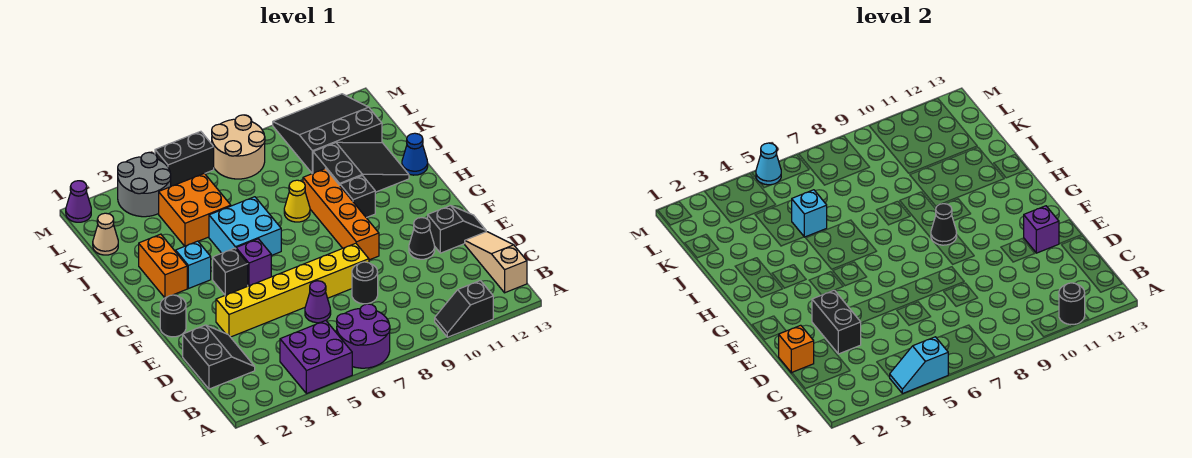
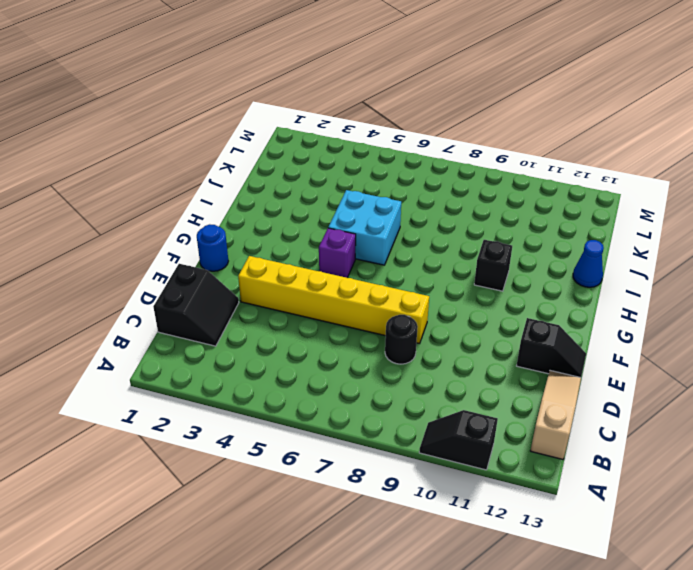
blue 1x1 round brick [197,224,228,271] -> black 1x1 round brick [160,295,186,337]
none -> purple 2x2 brick [280,321,352,394]
none -> purple 2x2 round brick [337,304,390,368]
none -> purple 1x1 cone [305,281,331,323]
none -> black 1x1 cone [409,218,435,259]

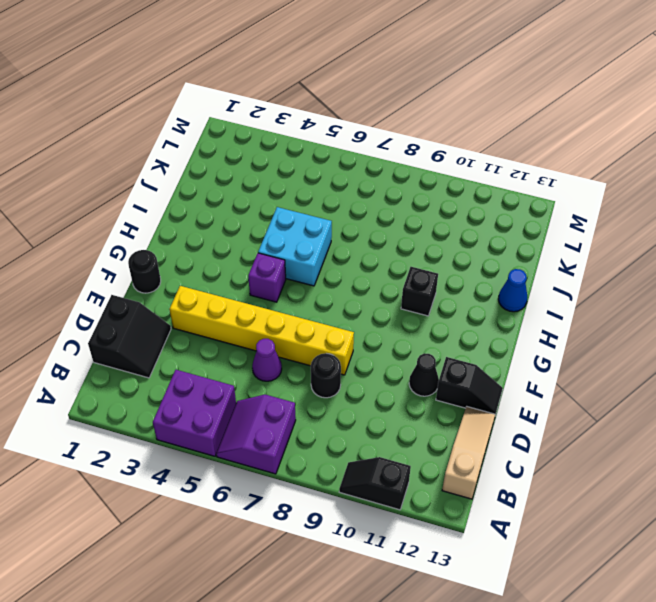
purple 2x2 slope [216,394,296,474] -> purple 2x2 round brick [337,304,390,368]
none -> orange 1x4 brick [303,169,379,260]
none -> black 1x1 brick [213,248,248,295]
none -> orange 1x2 brick [139,234,187,298]
none -> cyan 1x1 brick [175,241,211,289]

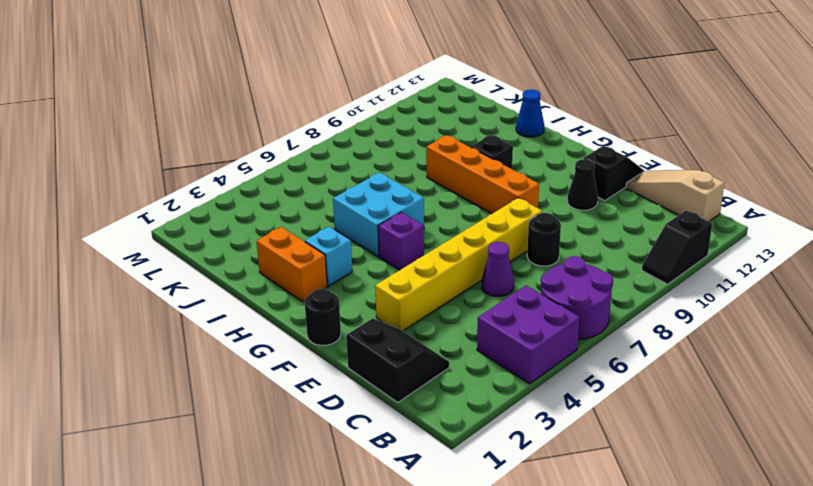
none -> black 1x1 brick [213,248,248,295]
none -> yellow 1x1 cone [284,180,310,222]
none -> black 2x3 slope [313,142,409,192]
none -> orange 2x2 brick [159,173,231,246]

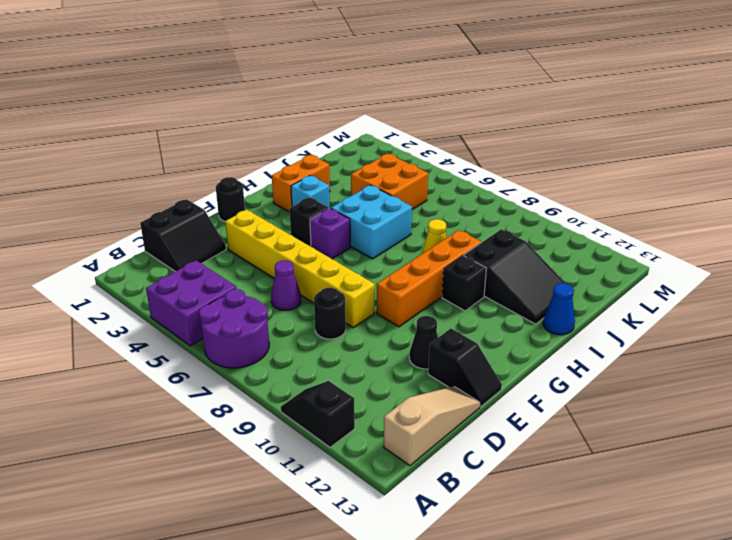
none -> tan 1x1 cone [93,213,118,255]
none -> black 3x3 slope [273,94,382,173]
none -> grey 2x2 round brick [118,152,171,217]
none -> tan 2x2 round brick [212,115,265,179]

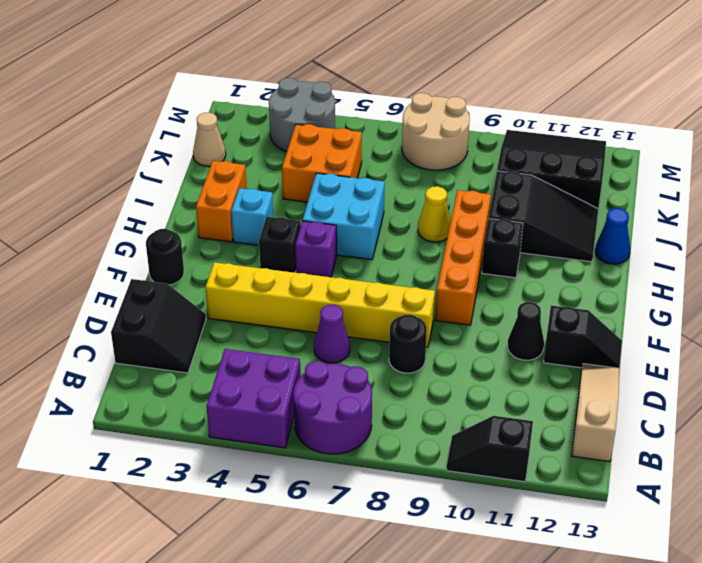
none -> purple 1x1 cone [66,181,91,222]
none -> black 1x2 brick [155,131,214,186]
none -> cyan 1x2 slope [890,337,948,394]
none -> black 1x1 round brick [1059,283,1085,325]

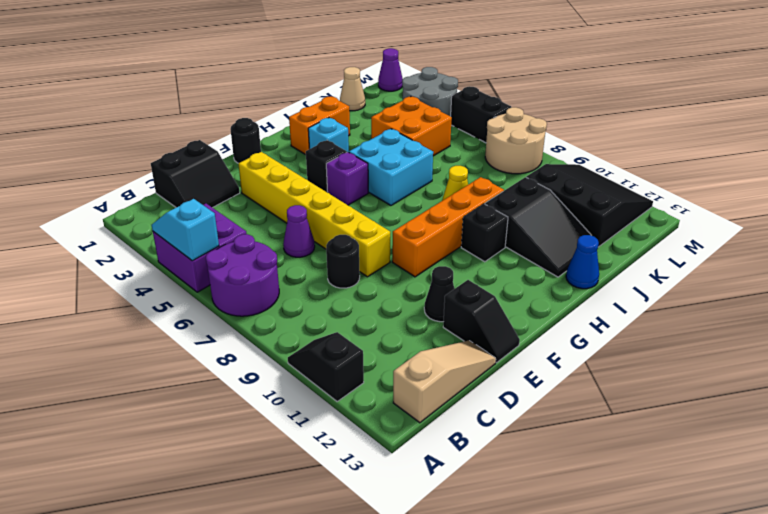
none -> black 1x1 round brick [1059,283,1085,325]
none -> orange 1x1 brick [779,325,814,373]
none -> black 1x2 brick [812,290,861,354]
none -> purple 1x1 brick [1024,206,1059,253]

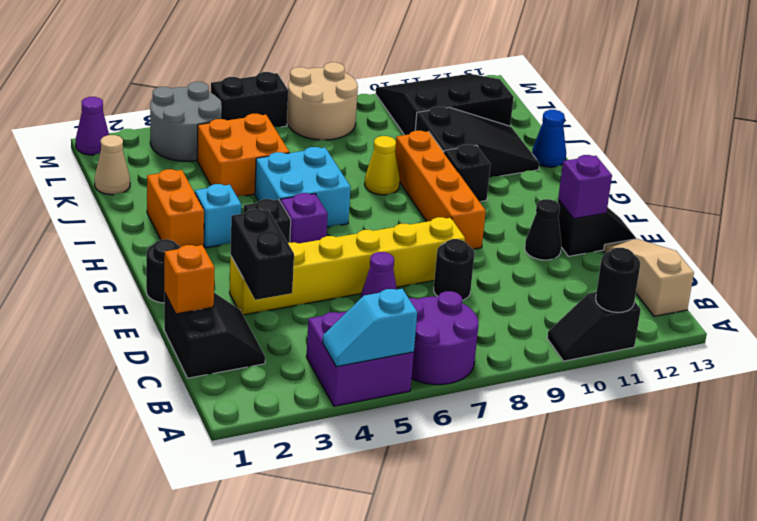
none -> black 1x1 cone [931,204,957,245]
none -> cyan 1x1 brick [792,190,827,237]
none -> cyan 1x1 cone [756,143,781,185]

